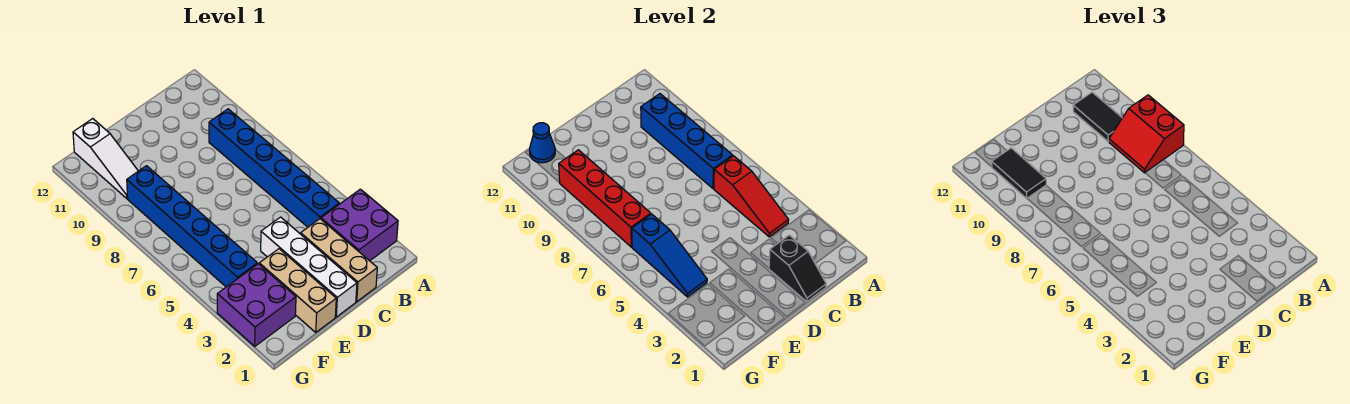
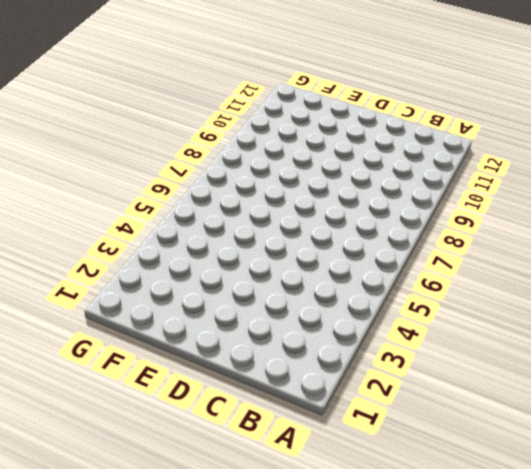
none -> purple 2x2 brick [321,189,398,261]
none -> blue 1x6 brick [209,109,339,227]
none -> tan 1x3 brick [301,219,377,302]

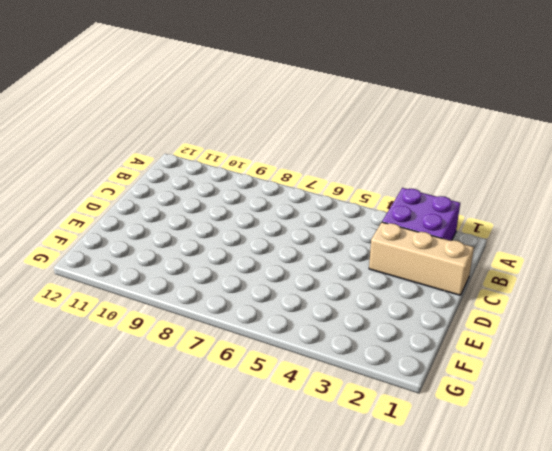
none -> blue 1x6 brick [209,109,339,227]
none -> white 1x4 brick [261,217,357,317]
none -> tan 1x3 brick [259,249,336,332]

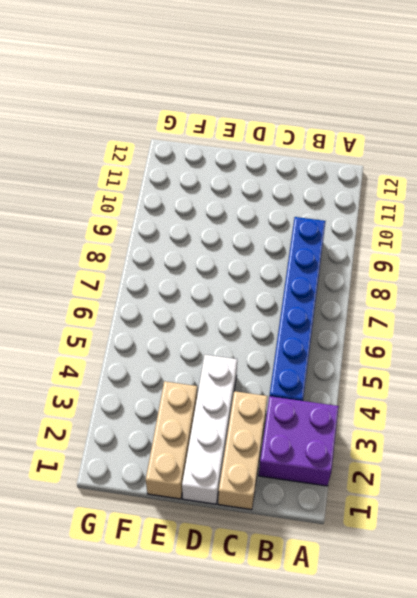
none -> purple 2x2 brick [217,264,296,346]
none -> blue 1x6 brick [127,166,257,287]
none -> white 1x3 slope [73,119,138,198]

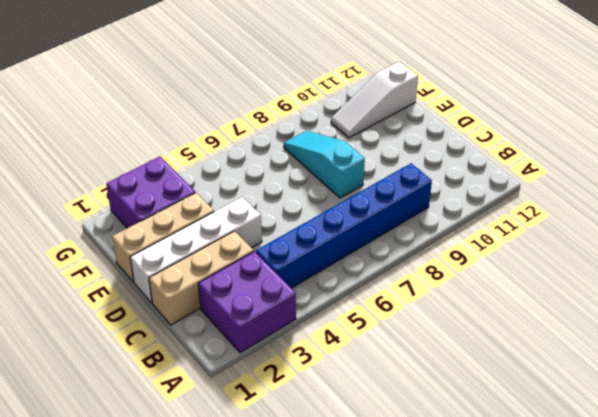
cyan 1x3 slope [284,131,365,198] -> blue 1x6 brick [127,166,257,287]
none -> red 1x3 slope [714,156,788,237]
none -> blue 1x4 brick [641,94,733,188]
none -> black 1x2 slope [769,235,826,302]

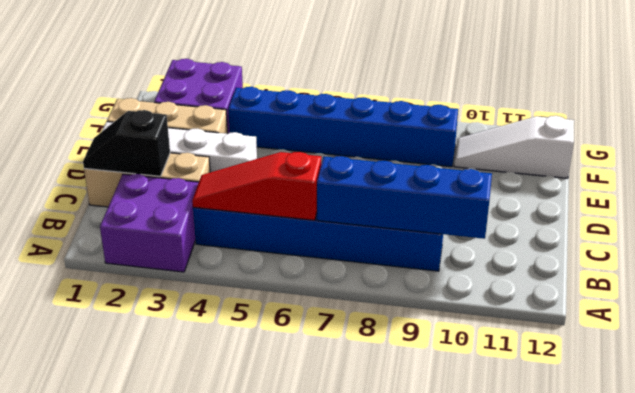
none -> blue 1x3 slope [632,214,707,297]
none -> red 1x4 brick [559,150,651,247]
none -> blue 1x1 cone [529,123,555,163]

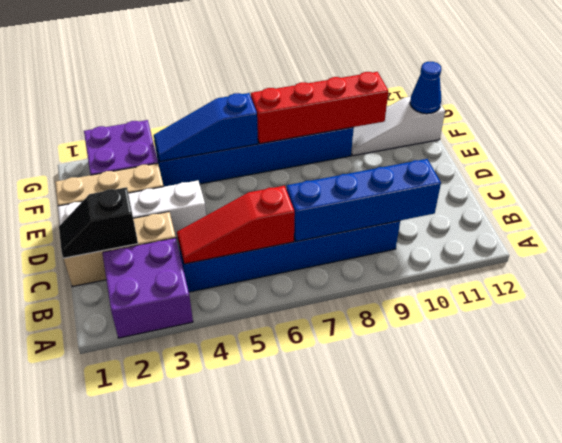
none -> red 2x2 slope [1109,95,1184,173]
none -> black 1x2 tile [1073,92,1122,142]
none -> black 1x2 tile [992,148,1046,198]

